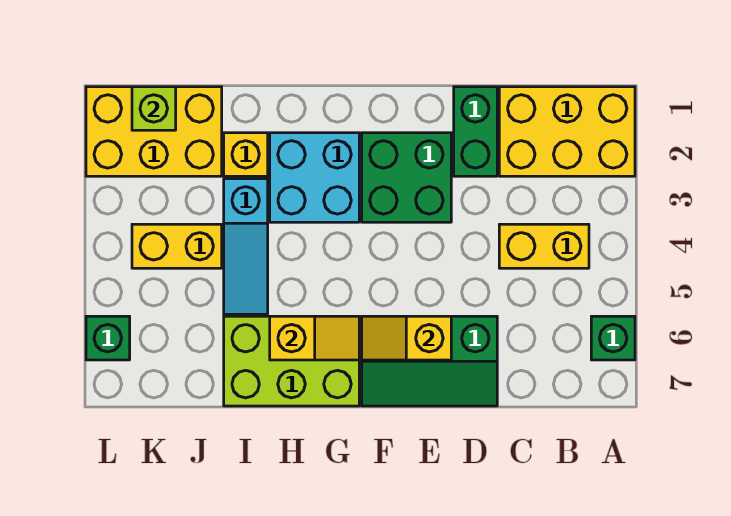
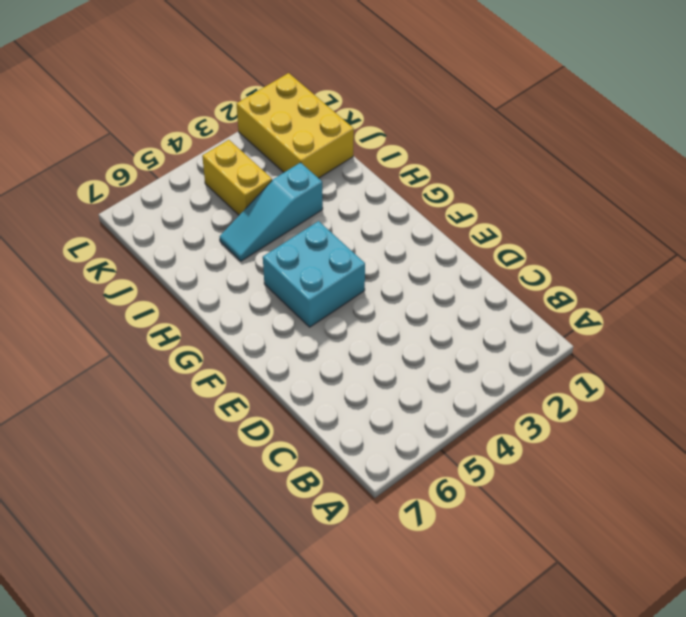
cyan 2x2 brick [263,221,365,327] -> cyan 2x2 brick moved to [270,133,359,222]
none -> yellow 2x3 brick [499,87,635,176]
none -> green 1x1 brick [591,316,635,360]
none -> yellow 1x2 brick [499,224,589,268]

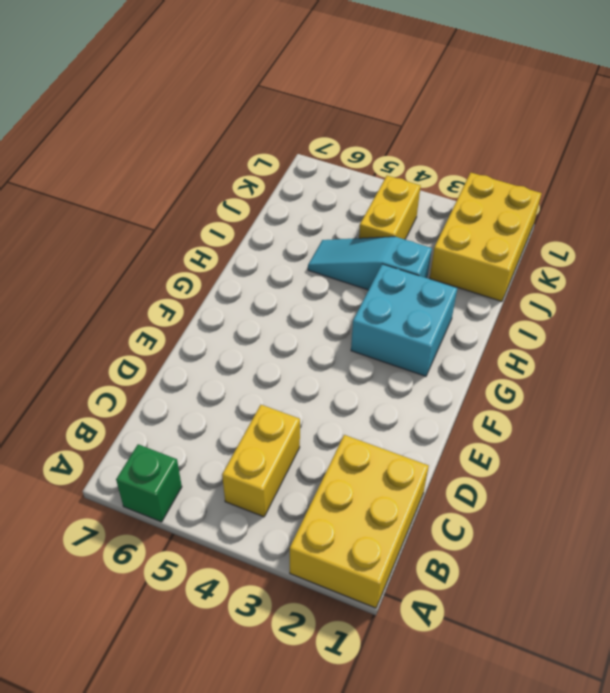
none -> green 1x2 brick [454,87,497,176]
none -> green 2x3 slope [362,316,497,406]
none -> green 2x2 brick [362,133,451,222]

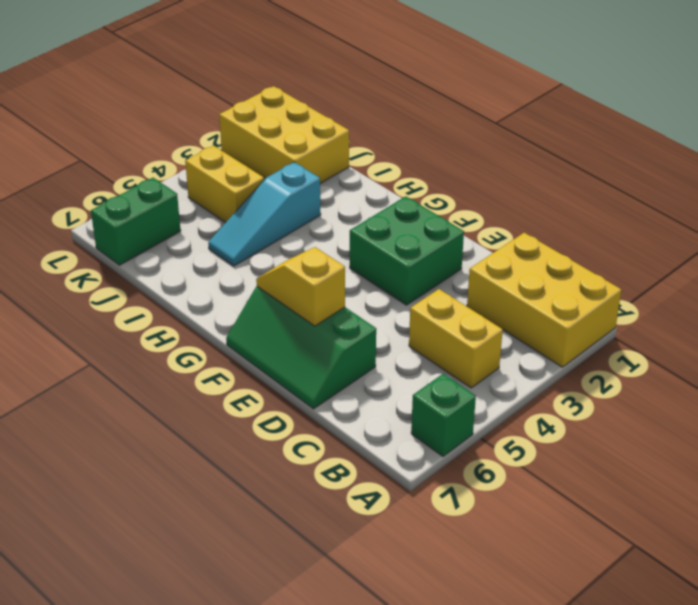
green 1x2 brick [91,178,181,265] -> green 1x2 brick moved to [454,87,497,176]
none -> cyan 2x2 brick [270,133,359,222]
none -> lime 2x3 brick [224,316,359,406]
none -> yellow 1x1 brick [224,133,268,176]

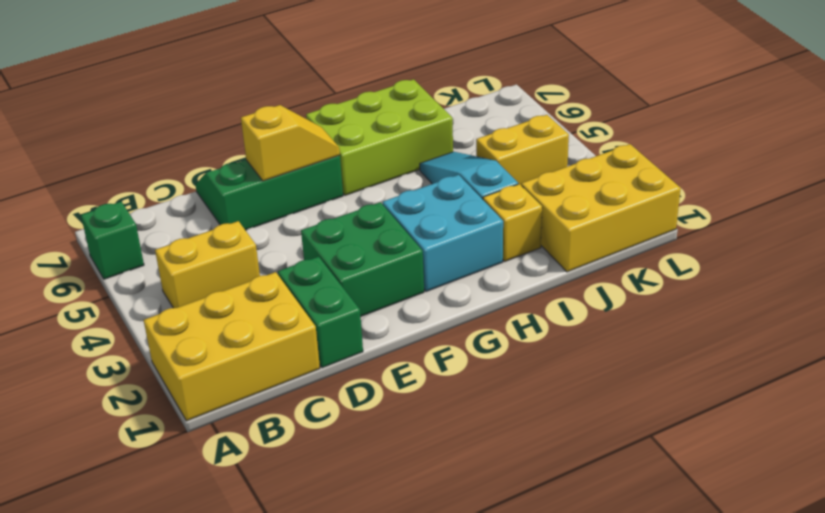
none -> green 1x1 brick [86,316,130,360]
none -> yellow 1x2 slope [270,316,359,360]
none -> lime 1x1 brick [132,87,176,130]

